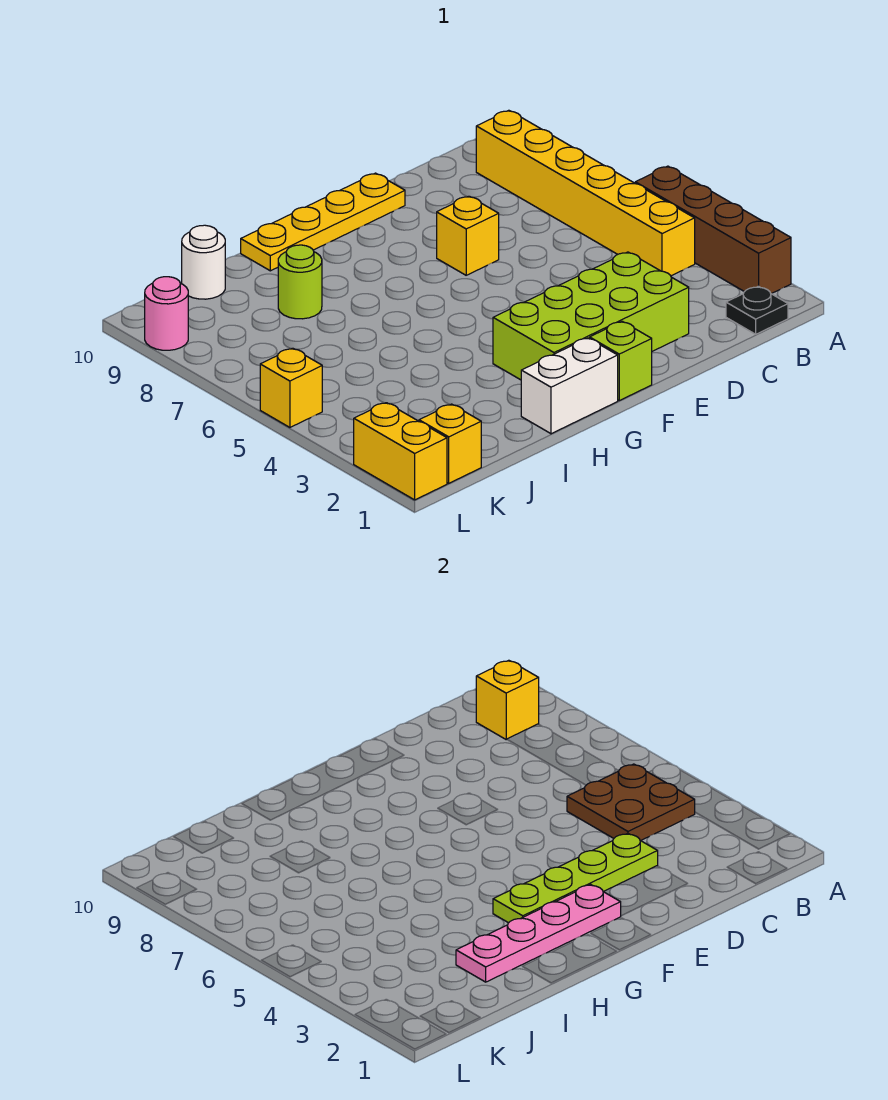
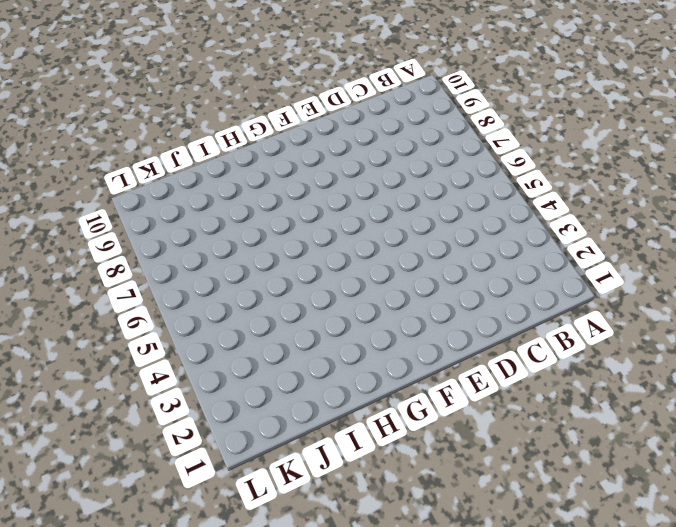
none -> brown 1x4 brick [635,166,791,294]
none -> black 1x1 plate [726,286,788,334]
none -> yellow 1x6 brick [476,110,695,276]

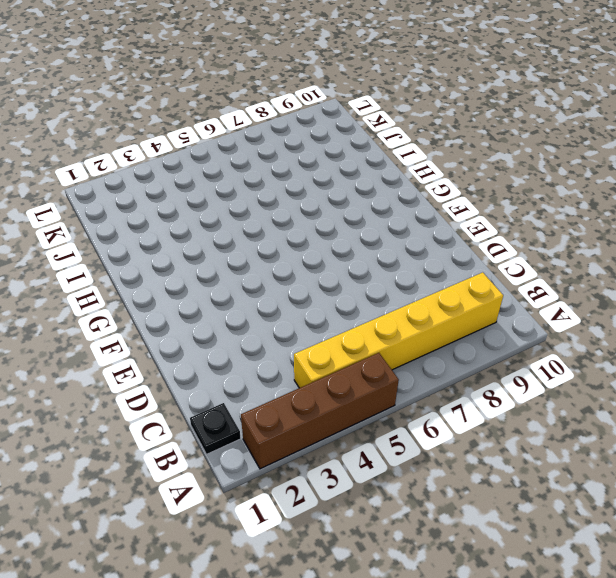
none -> lime 2x4 brick [493,252,689,380]
none -> yellow 1x1 brick [437,196,499,275]
none -> yellow 1x4 plate [241,173,405,271]

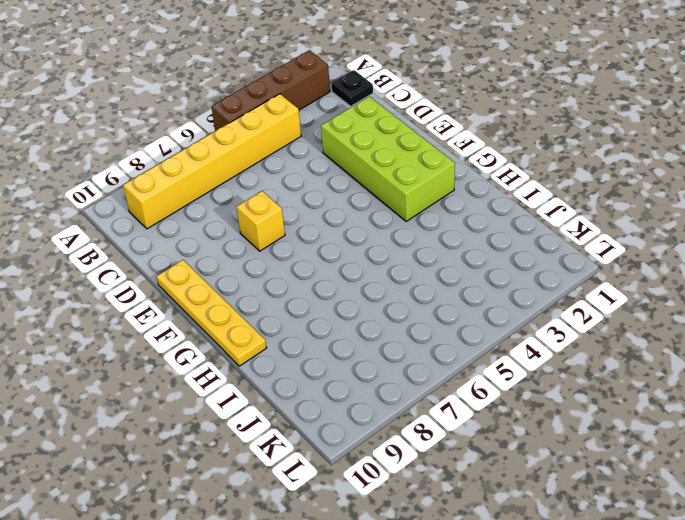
none -> lime 1x1 brick [590,321,652,400]
none -> white 1x2 brick [521,338,618,434]
none -> lime 1x1 round brick [278,245,322,319]

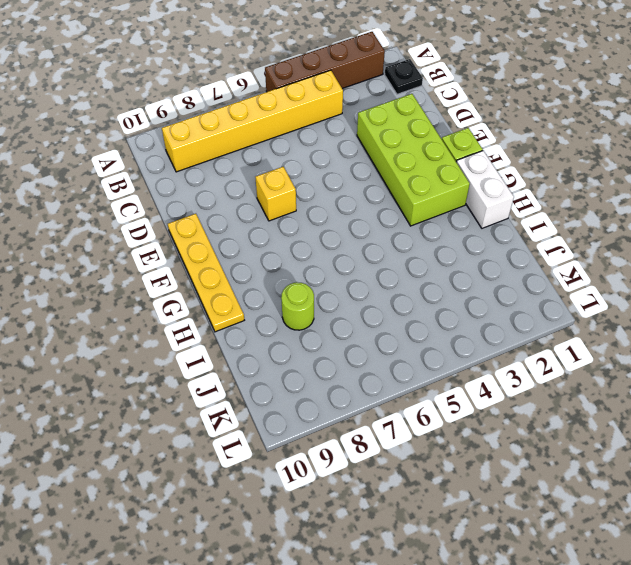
none -> white 1x1 round brick [182,225,225,299]
none -> yellow 1x1 brick [419,404,481,483]
none -> yellow 1x2 brick [354,403,447,500]

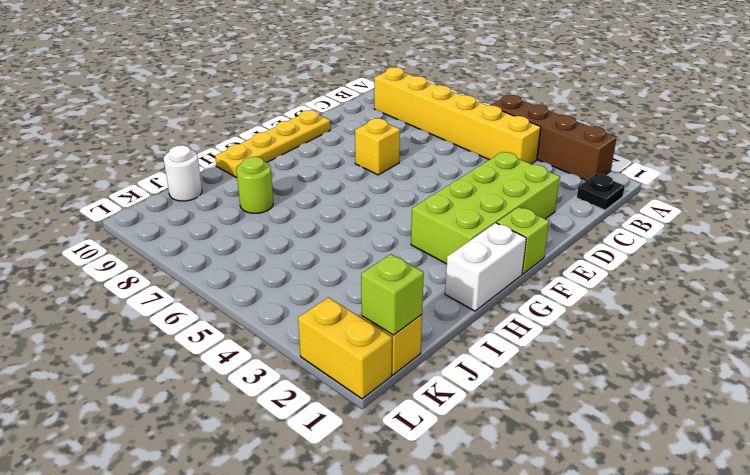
lime 1x1 brick [361,254,424,335] -> none
none -> yellow 1x1 brick [260,348,322,427]
none -> pink 1x1 round brick [145,277,188,350]
none -> brown 2x2 plate [567,764,695,841]

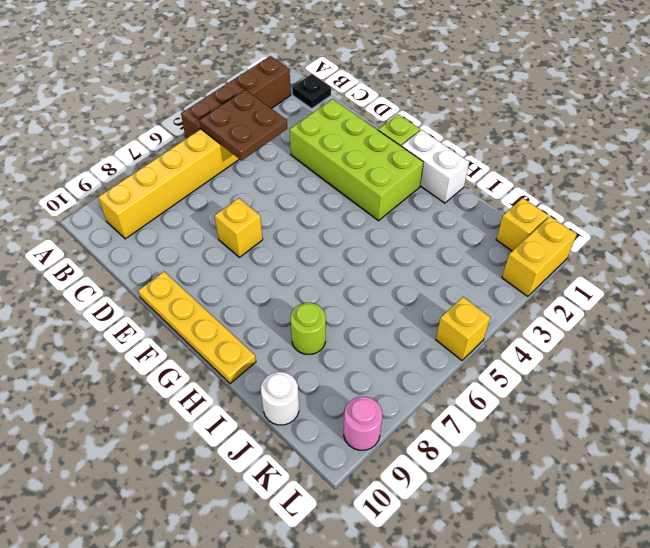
none -> yellow 1x1 brick [476,660,539,739]
none -> lime 1x4 plate [493,833,658,923]
none -> pink 1x4 plate [456,885,621,982]

